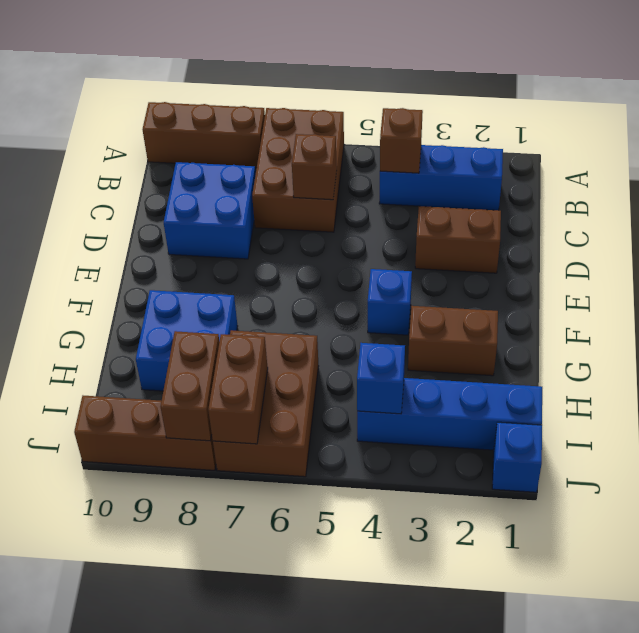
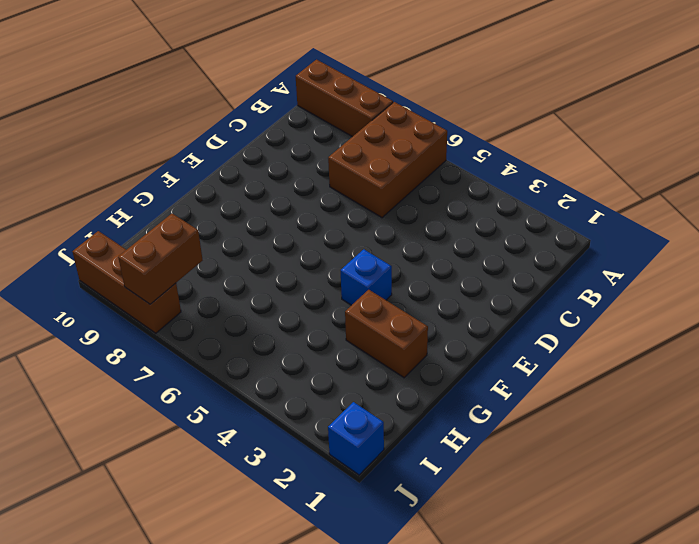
none -> blue 1x3 brick [379,145,503,210]
none -> blue 2x2 brick [164,162,256,259]
none -> brown 1x2 brick [415,206,501,273]

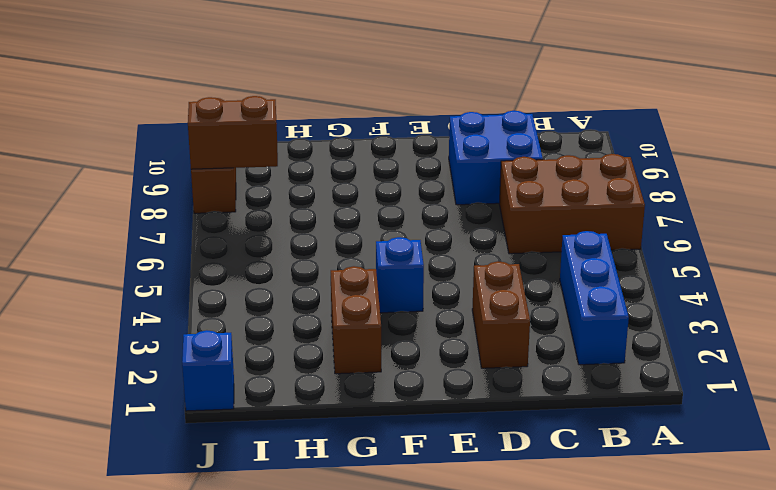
none -> brown 1x3 brick [143,102,265,168]
none -> blue 2x2 brick [136,290,238,391]
none -> brown 2x3 brick [213,330,319,477]

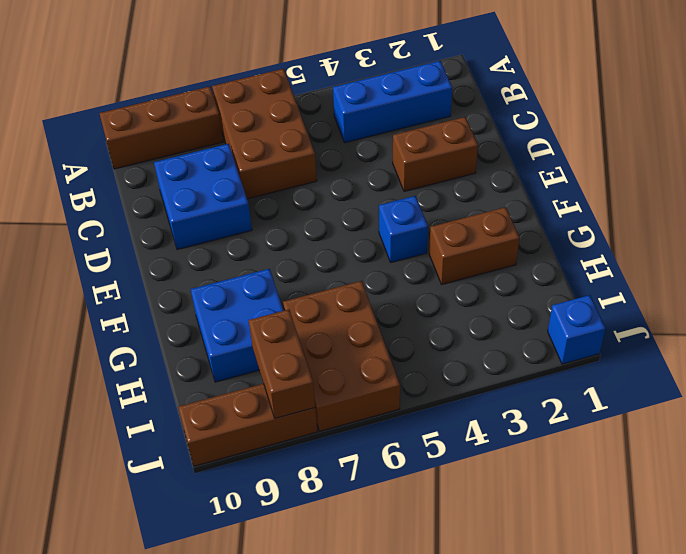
none -> blue 1x4 brick [357,378,542,450]
none -> brown 1x1 brick [380,108,423,173]
none -> brown 1x1 brick [292,134,337,200]

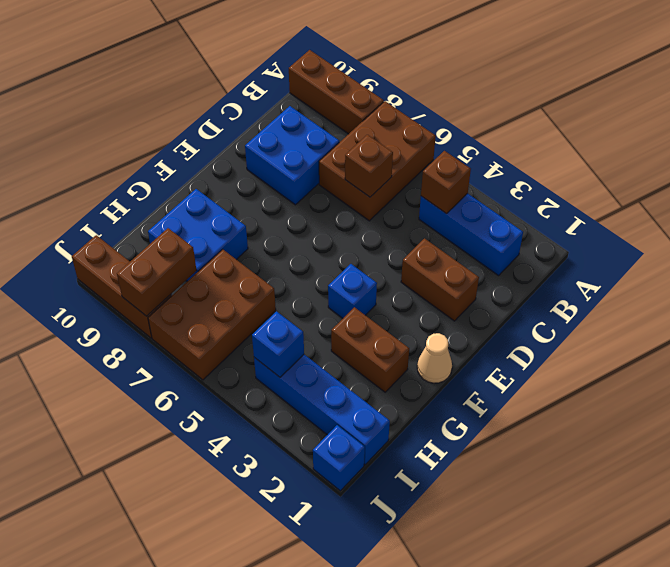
tan 1x1 cone [417,333,452,383] -> none
none -> brown 1x2 brick [208,334,268,444]

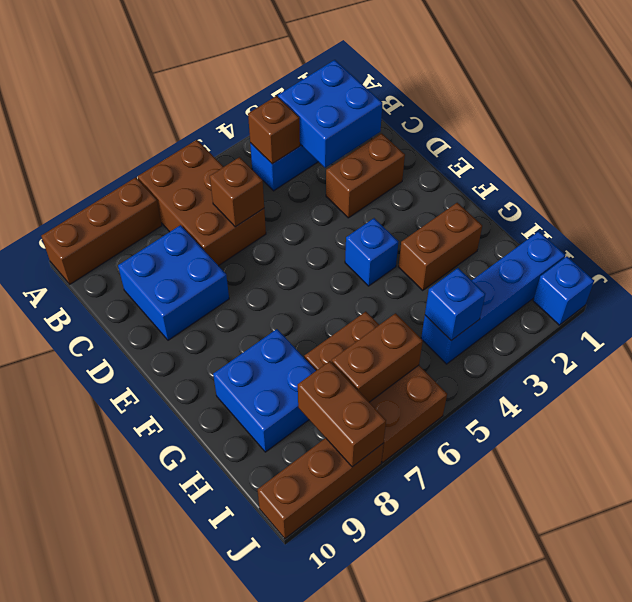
blue 2x2 brick [278,60,382,168] -> none
brown 1x2 brick [332,313,423,402] -> brown 1x2 brick turned to [208,334,268,444]

